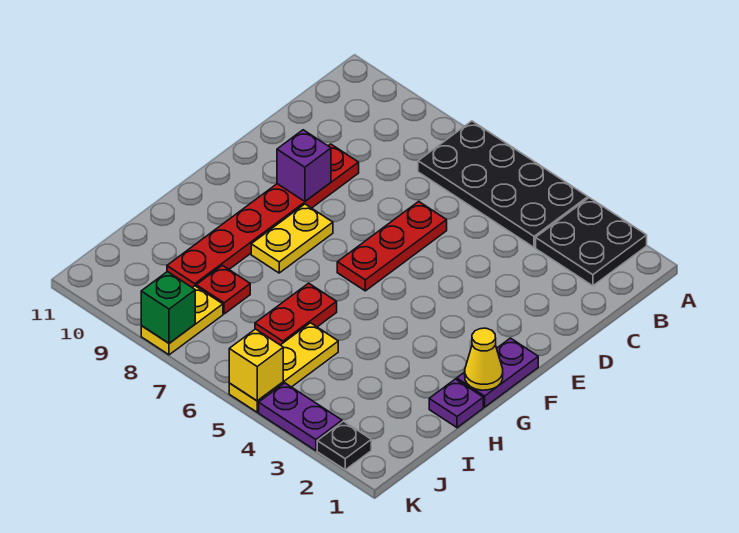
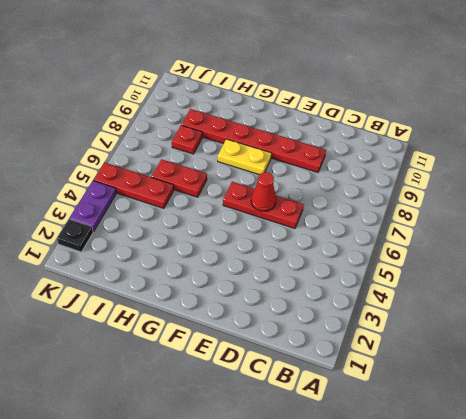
red 1x1 cone [251,172,276,211] -> none
red 1x3 plate [94,163,174,208] -> yellow 1x3 plate [229,323,338,412]
none -> black 2x2 plate [536,198,647,286]
none -> black 2x4 plate [418,121,588,247]
none -> purple 1x2 plate [457,338,538,407]

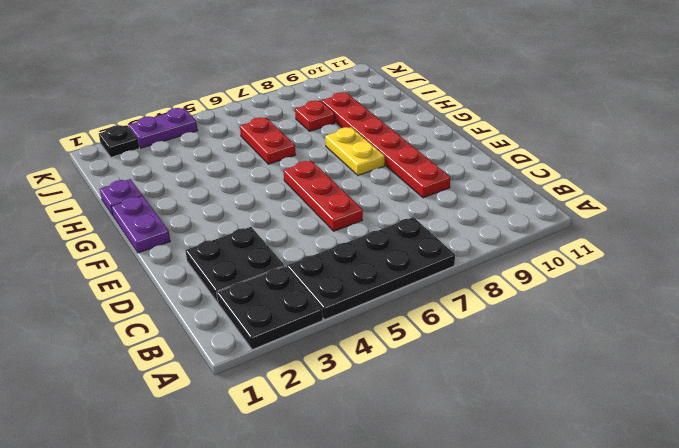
black 2x2 plate [185,227,284,302] -> none
none -> yellow 1x3 plate [229,323,338,412]
none -> yellow 1x2 plate [141,286,223,355]
none -> purple 1x1 brick [277,130,331,201]

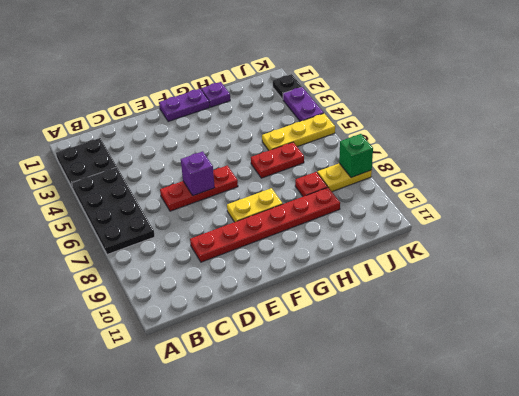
purple 1x1 brick [181,151,215,196] -> purple 1x1 brick moved to [277,130,331,201]
none -> yellow 1x1 cone [465,328,503,390]
none -> yellow 1x1 brick [229,329,283,401]

